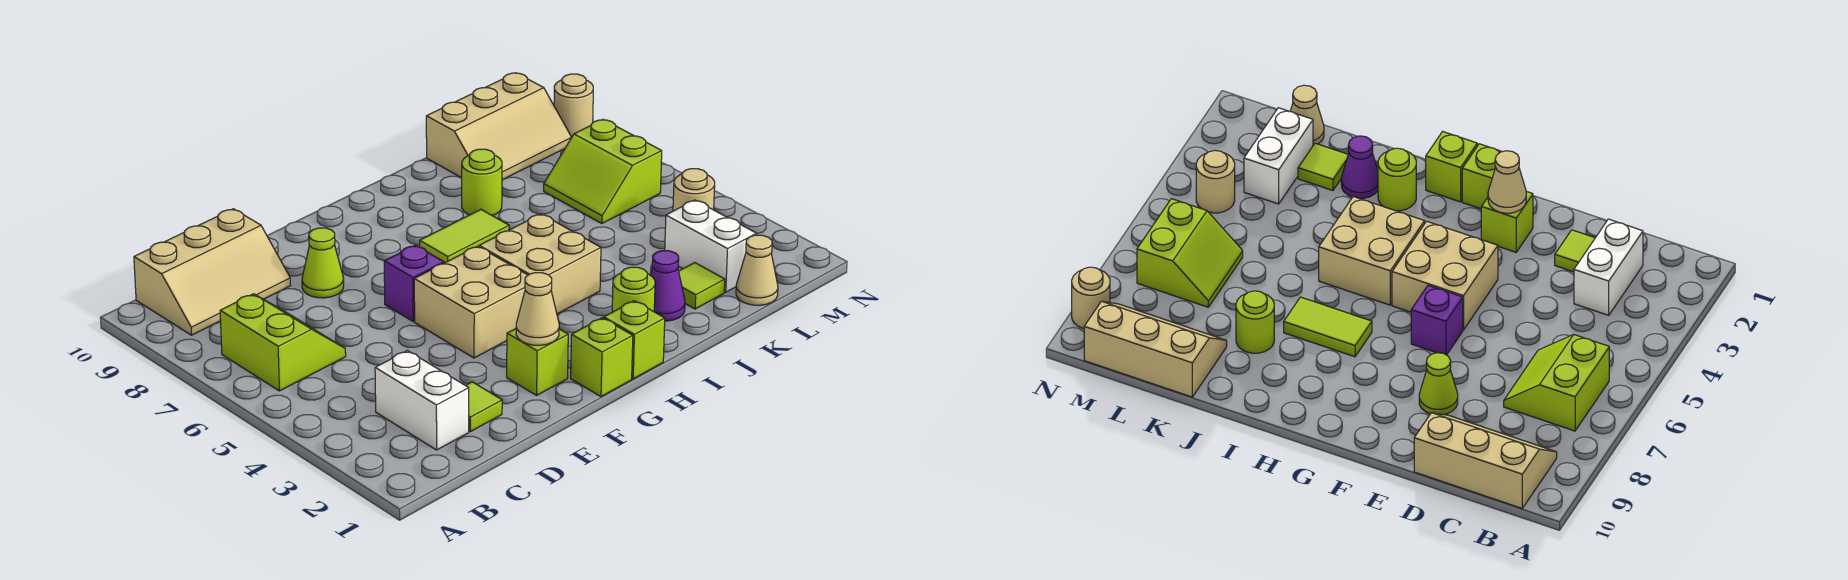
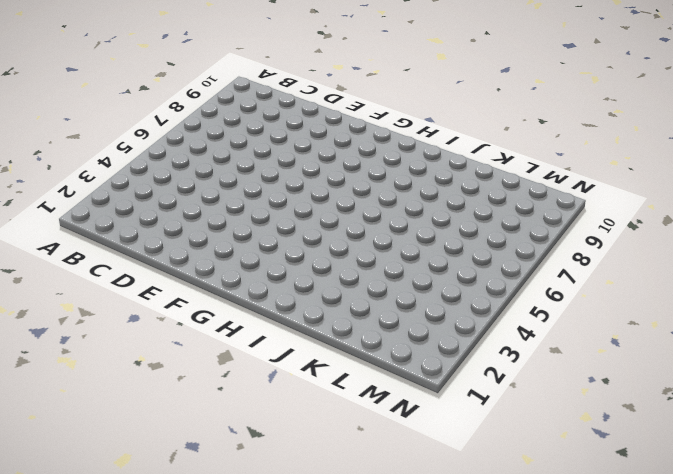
none -> lime 2x2 slope [220,294,346,391]
none -> tan 2x3 slope [134,209,291,335]
none -> white 1x2 brick [375,351,469,450]

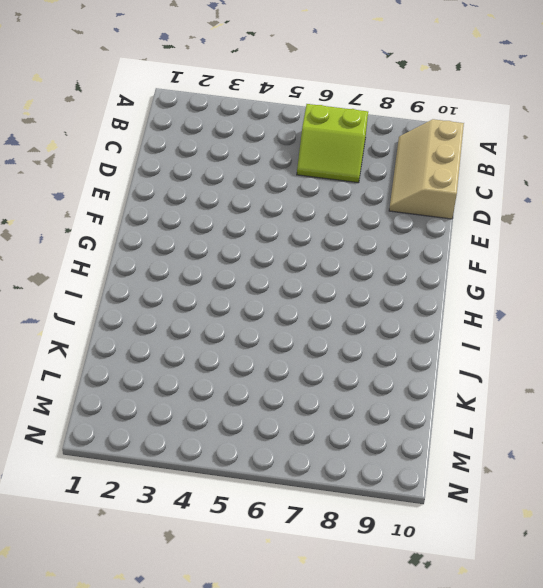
none -> white 1x2 brick [375,351,469,450]
none -> lime 1x1 tile [465,382,502,432]
none -> lime 1x1 cone [302,228,344,298]

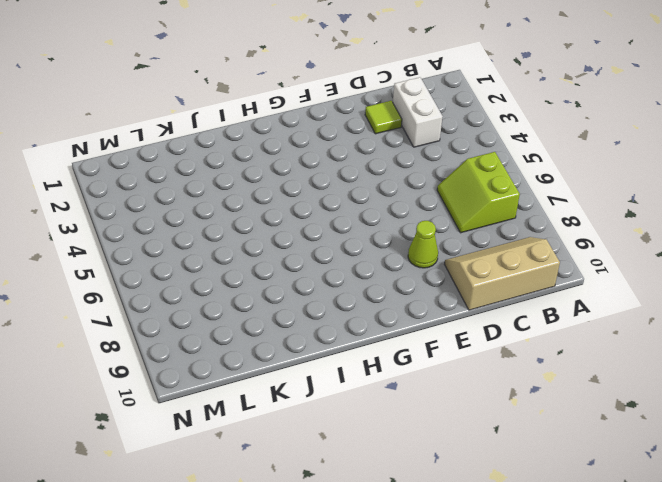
none -> lime 1x1 brick [507,329,568,395]
none -> tan 2x2 brick [414,246,528,358]
none -> purple 1x1 brick [384,245,444,321]

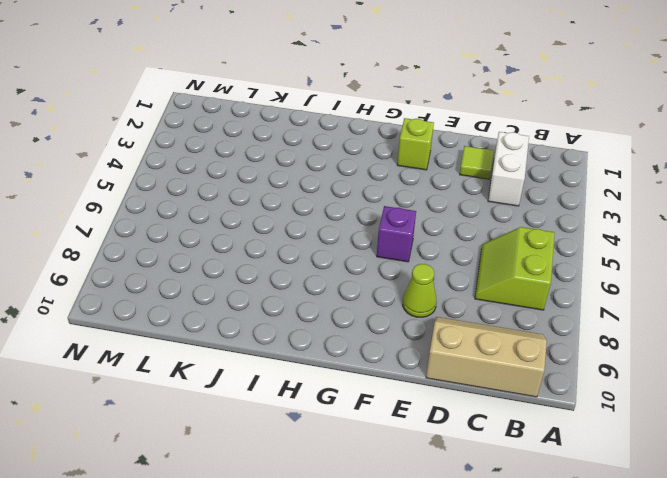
none -> tan 2x2 brick [414,246,528,358]
none -> lime 1x1 brick [571,318,633,397]
none -> lime 1x1 brick [604,301,665,379]

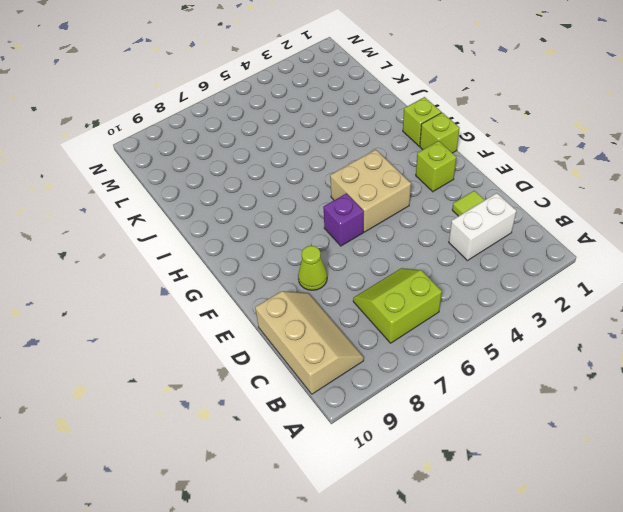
none -> tan 2x2 brick [479,214,601,314]
none -> lime 1x2 tile [420,210,509,263]
none -> lime 1x1 round brick [612,267,655,312]

